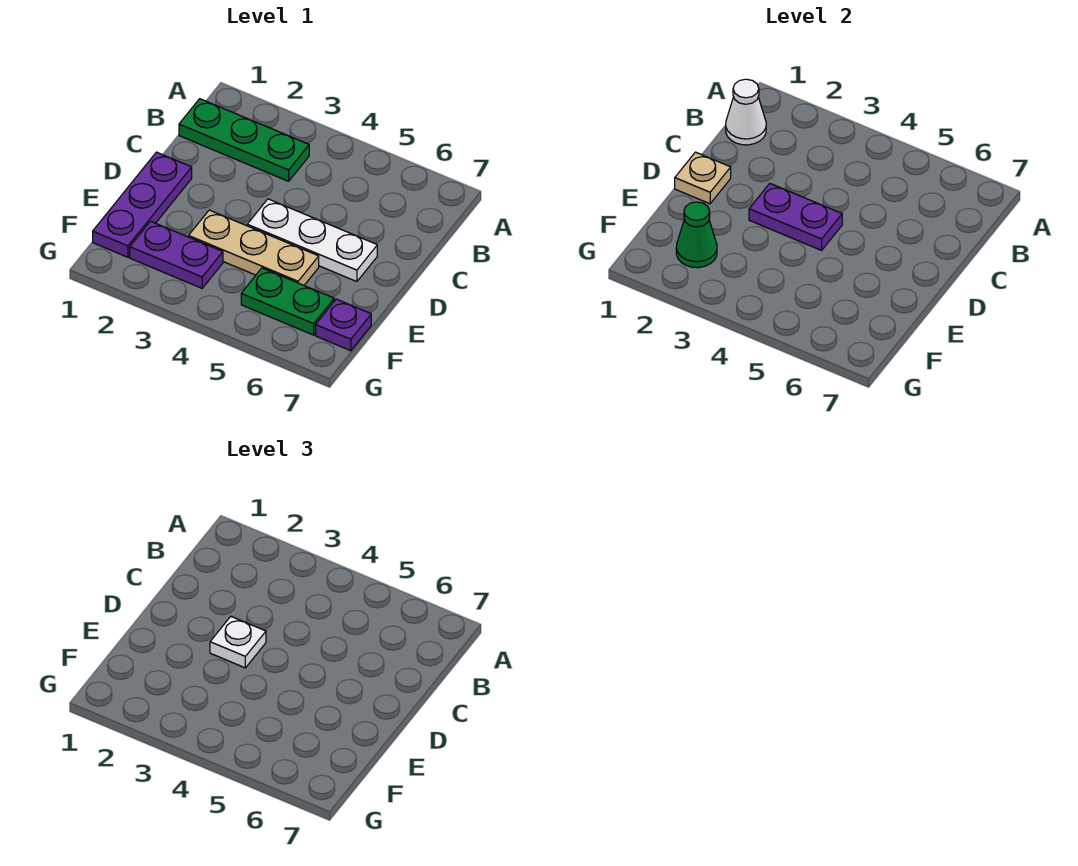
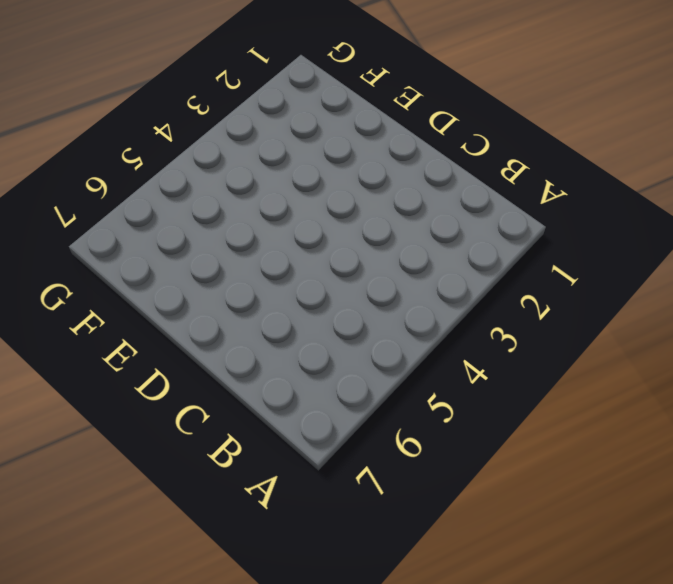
none -> green 1x3 plate [179,99,309,181]
none -> purple 1x3 plate [93,152,192,257]
none -> white 1x3 plate [247,199,377,282]

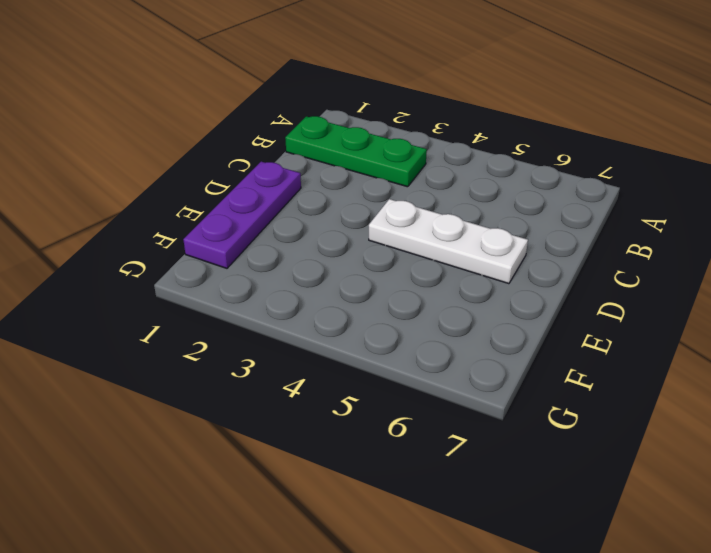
none -> tan 1x3 plate [189,210,319,285]
none -> purple 1x2 plate [130,221,223,288]
none -> green 1x2 plate [241,268,334,335]

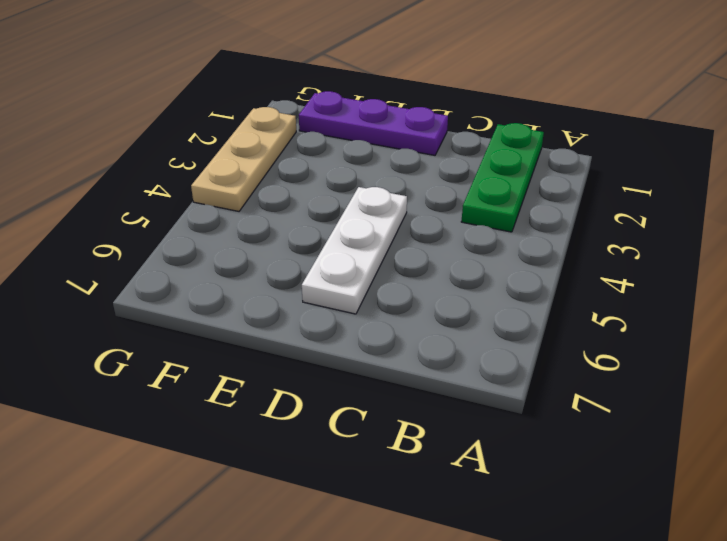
tan 1x3 plate [191,107,296,211] -> tan 1x3 plate moved to [189,210,319,285]
none -> purple 1x2 plate [130,221,223,288]
none -> green 1x2 plate [241,268,334,335]
none -> purple 1x1 plate [316,299,371,351]

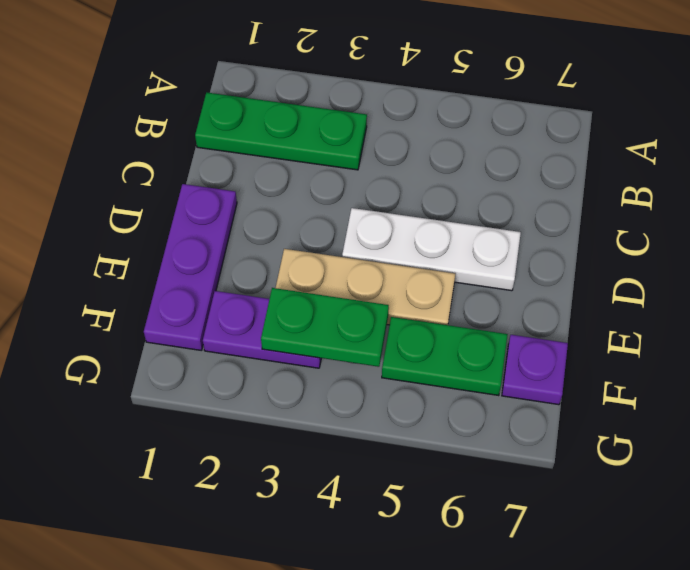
green 1x2 plate [261,288,389,367] -> none
none -> white 1x1 cone [726,79,766,145]
none -> tan 1x1 plate [675,152,731,204]
none -> purple 1x2 plate [749,184,842,250]

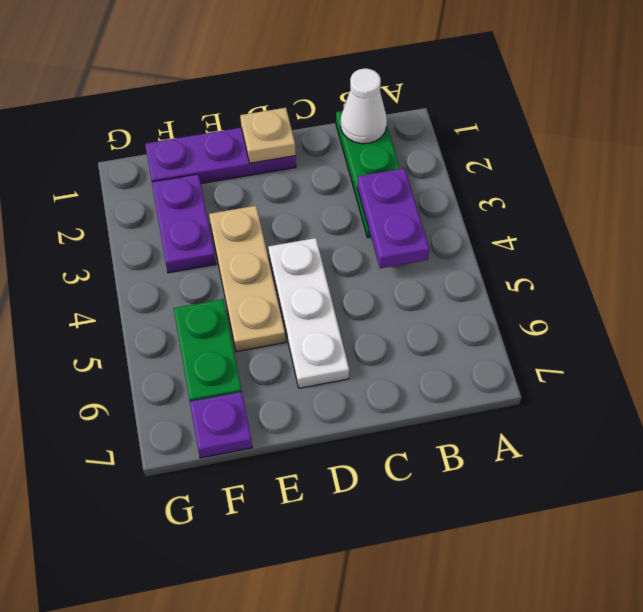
purple 1x2 plate [357,168,429,268] -> purple 1x2 plate moved to [749,184,842,250]
none -> green 1x1 cone [676,202,717,268]
none -> white 1x1 plate [210,617,266,668]

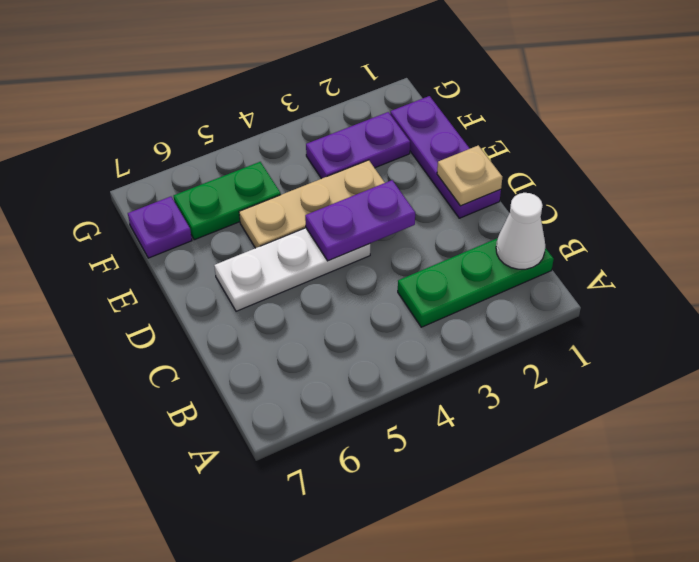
none -> green 1x1 cone [676,202,717,268]
none -> white 1x1 plate [210,617,266,668]

